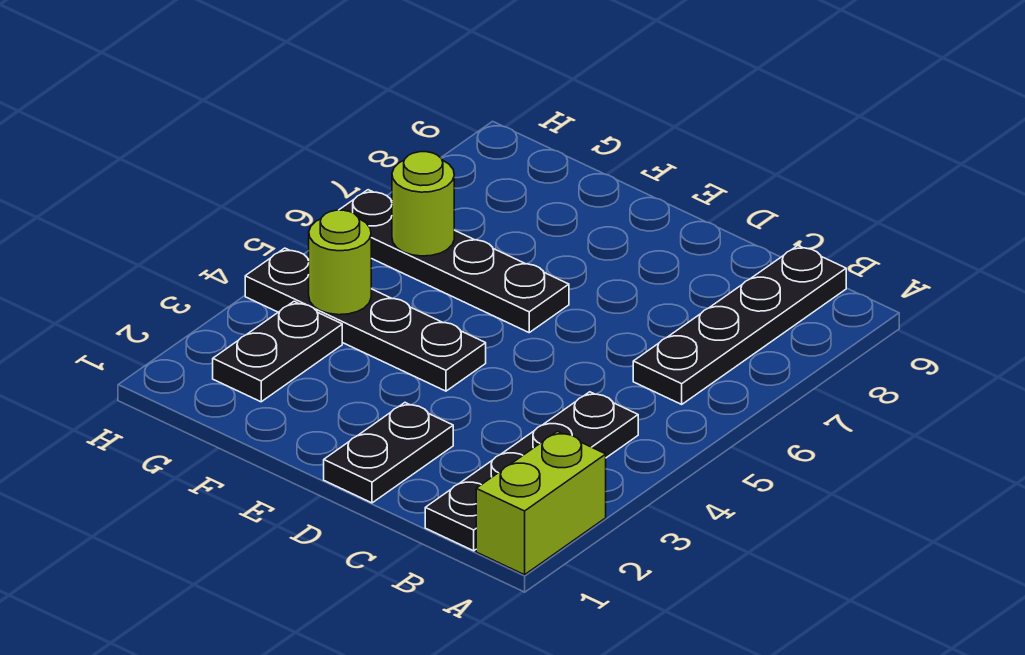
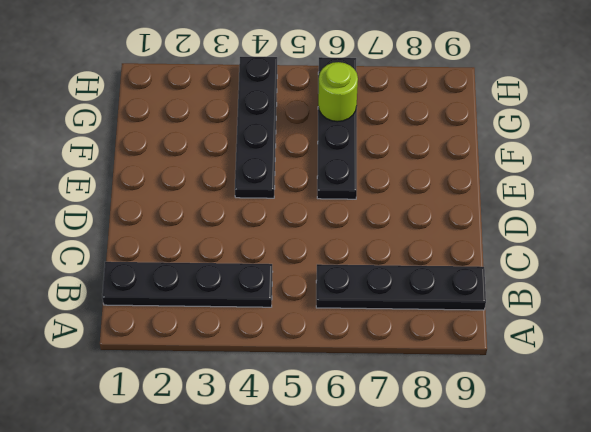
none -> lime 1x2 brick [476,431,606,575]
none -> black 1x2 plate [324,403,453,503]

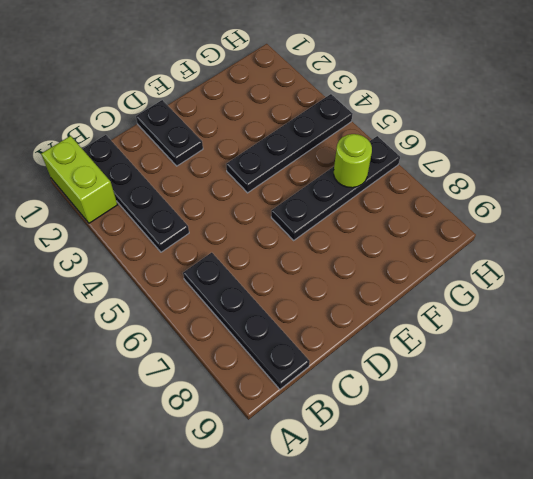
none -> black 1x2 plate [213,301,342,402]
none -> lime 1x1 round brick [309,210,371,315]

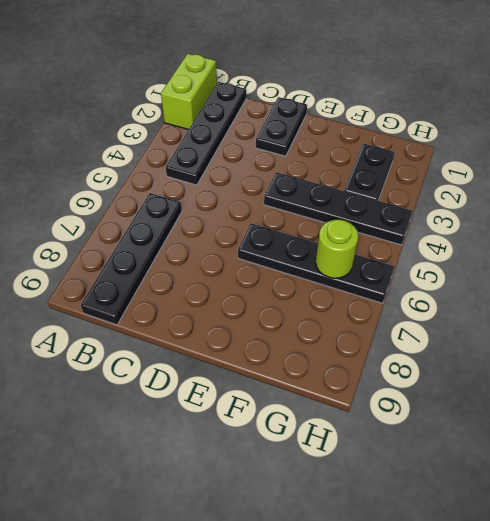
none -> lime 1x1 round brick [309,210,371,315]

